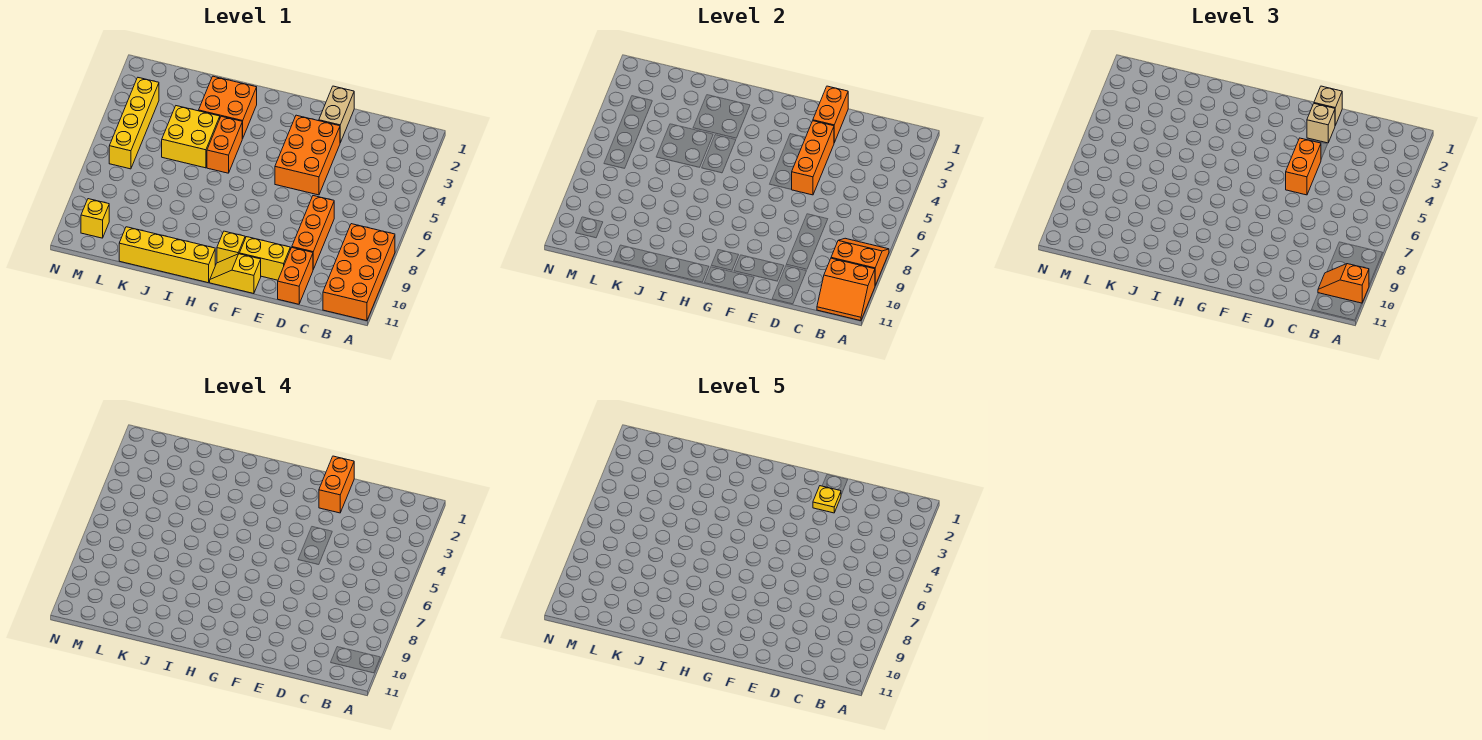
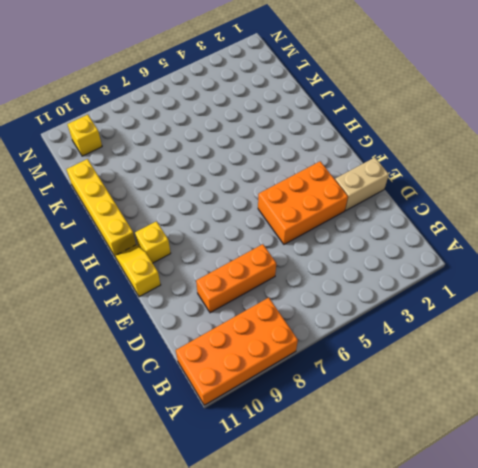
none -> orange 1x2 brick [278,248,313,304]
none -> yellow 1x2 brick [240,237,290,280]
none -> orange 2x2 brick [199,76,257,138]

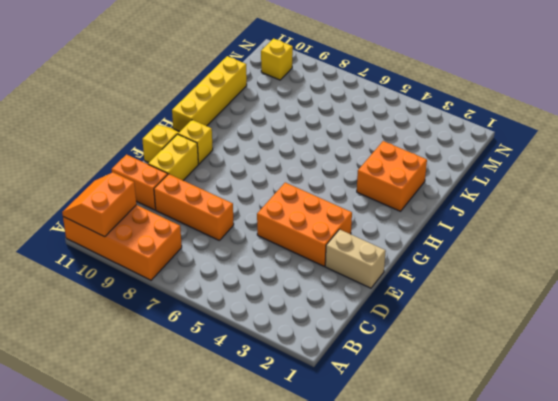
none -> orange 1x2 brick [207,116,243,173]
none -> yellow 2x2 brick [162,106,220,168]
none -> yellow 1x4 brick [109,78,159,169]

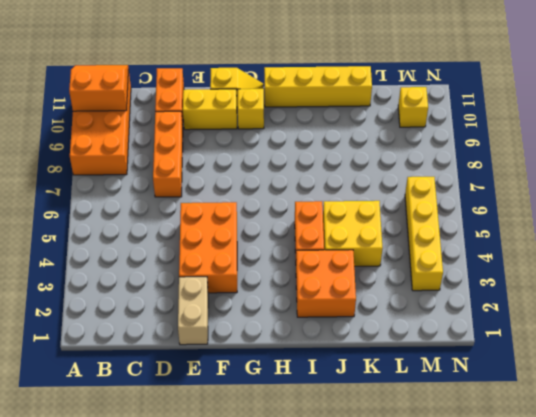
none -> orange 2x2 slope [831,238,889,285]
none -> orange 1x2 brick [813,86,848,143]
none -> orange 1x3 brick [791,121,834,195]

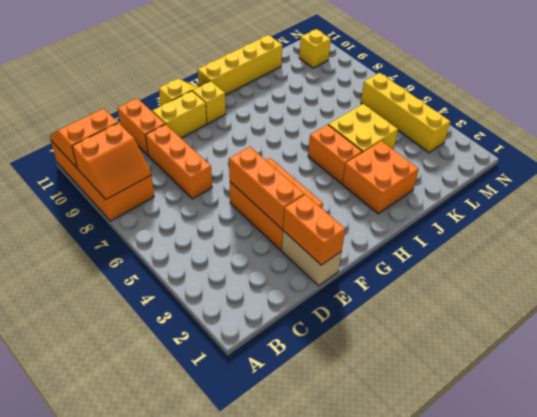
none -> orange 1x2 slope [1318,264,1369,303]
none -> tan 1x1 brick [1314,86,1342,125]
none -> tan 1x1 brick [1307,104,1335,143]

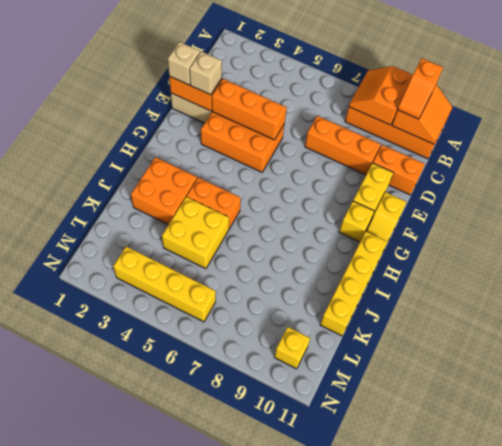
none -> orange 1x2 brick [1286,138,1321,195]
none -> orange 1x2 brick [319,456,354,513]
none -> yellow 1x1 plate [813,486,841,513]

